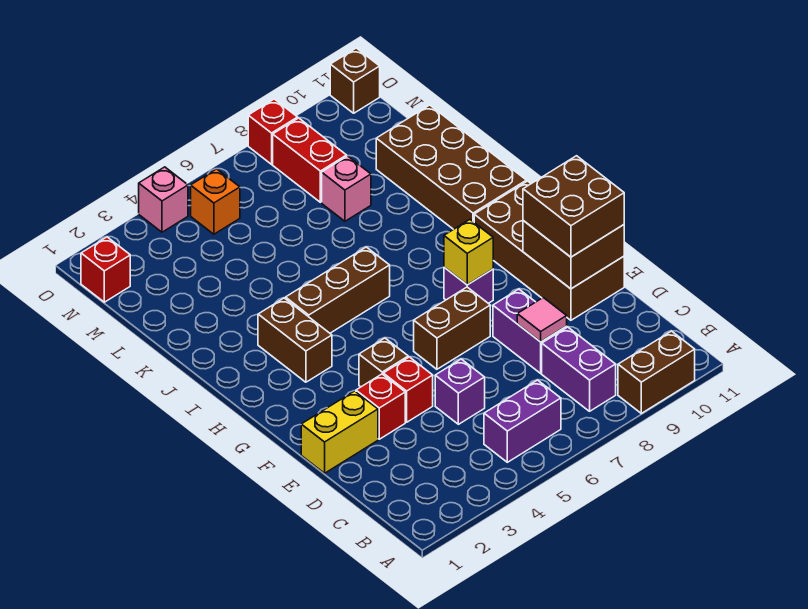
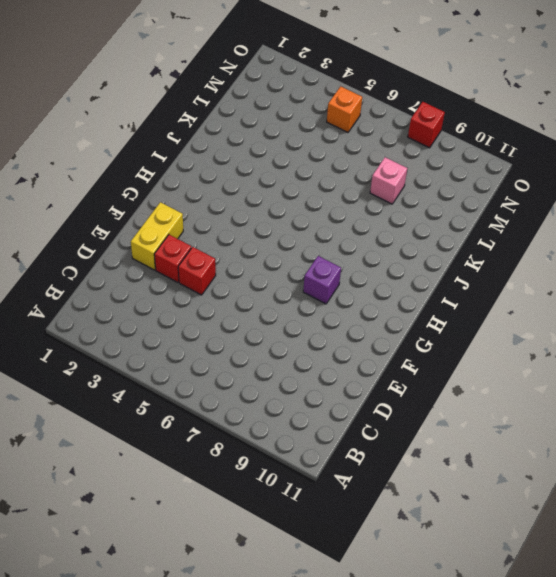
yellow 1x2 brick [131,202,183,270] -> yellow 1x2 brick turned to [301,391,378,473]
none -> brown 1x2 brick [618,331,695,413]
none -> purple 1x2 brick [484,380,561,462]
none -> purple 1x2 brick [542,327,616,411]

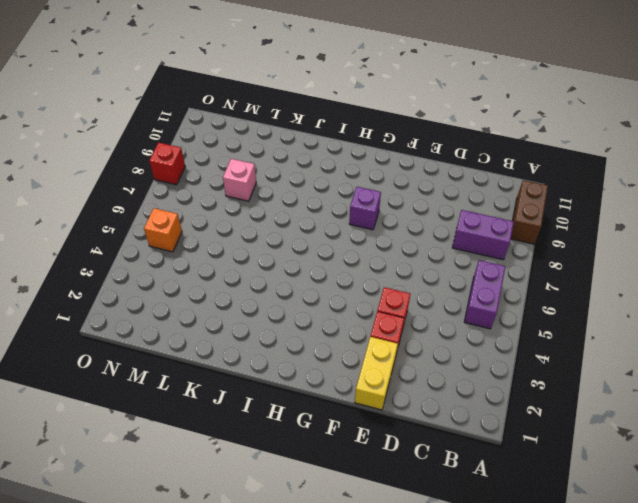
none -> purple 1x1 brick [435,359,485,424]
none -> purple 1x2 brick [493,289,567,373]
none -> brown 2x4 brick [474,181,624,320]

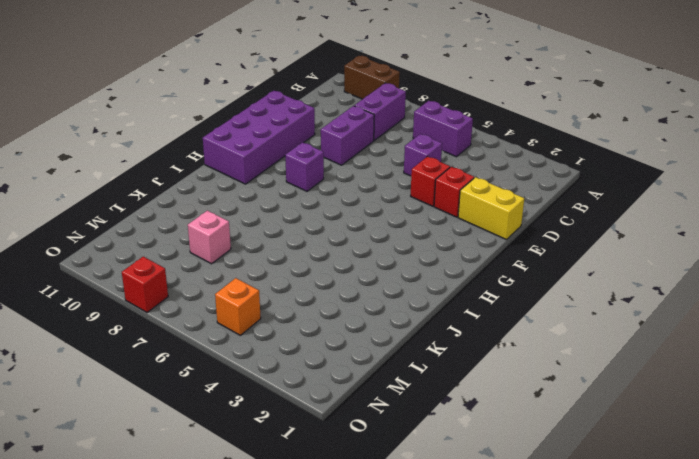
purple 2x4 brick [203,91,315,184] -> brown 2x4 brick [474,181,624,320]
none -> brown 1x1 brick [359,338,408,387]
none -> brown 1x2 brick [414,287,490,369]
none -> brown 1x2 brick [258,298,332,382]

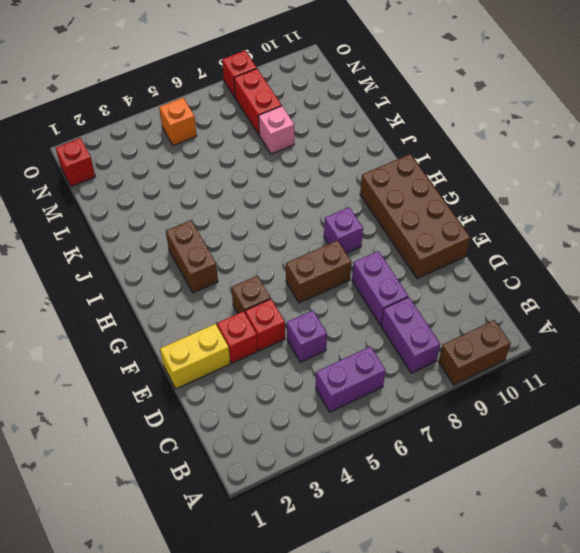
none -> brown 1x3 brick [286,247,390,333]
none -> brown 2x4 brick [376,105,526,229]
none -> pink 1x1 brick [139,167,188,232]

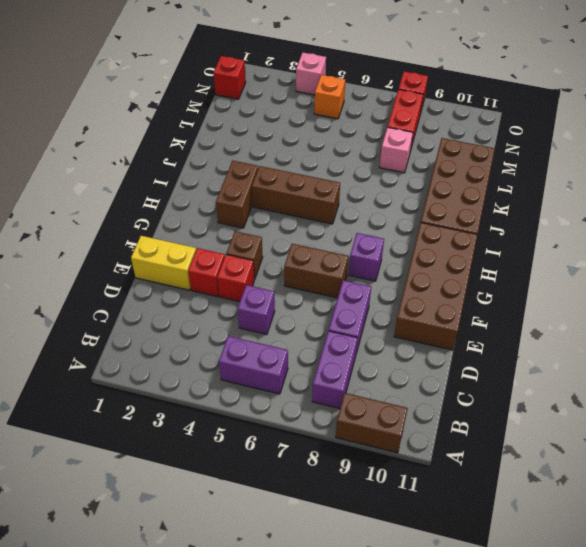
none -> brown 1x1 brick [330,48,380,113]
none -> pink 1x1 tile [517,298,567,342]
none -> brown 2x2 brick [523,221,624,289]

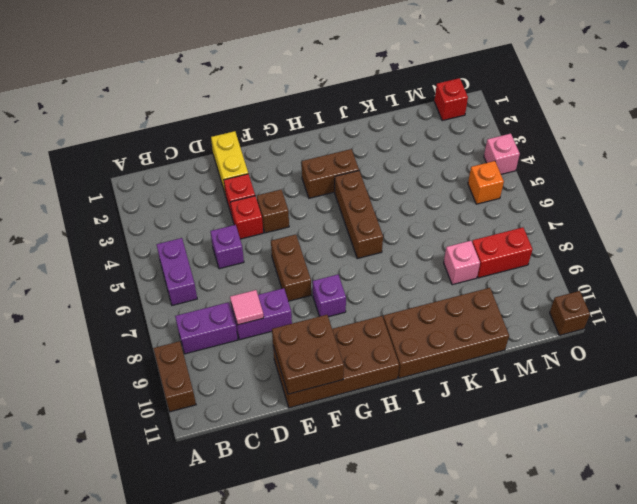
none -> red 1x1 brick [248,99,298,164]
none -> yellow 1x1 brick [444,220,493,285]
none -> brown 2x2 brick [523,156,624,257]

